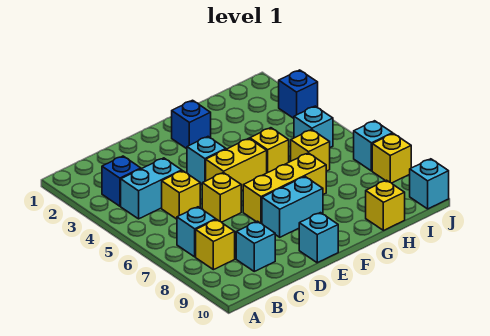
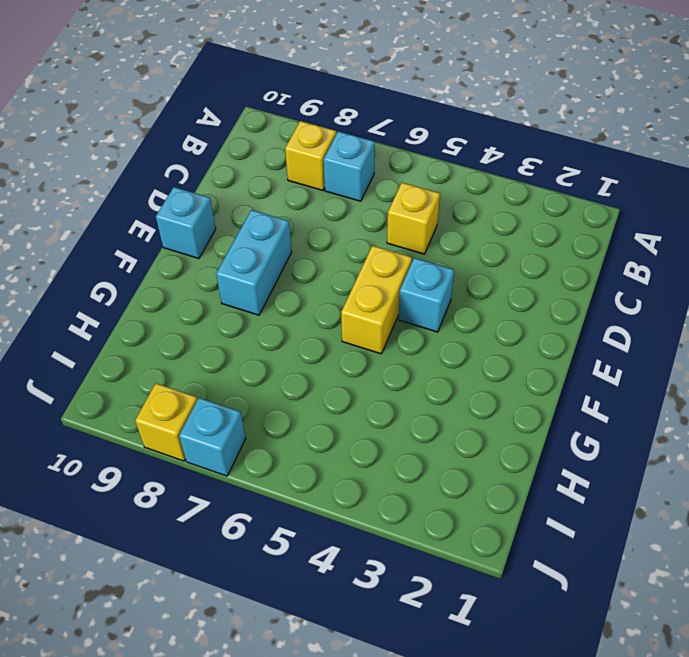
none -> blue 1x1 brick [102,156,141,206]
none -> cyan 1x2 brick [121,158,182,219]
none -> cyan 1x1 brick [236,221,275,271]

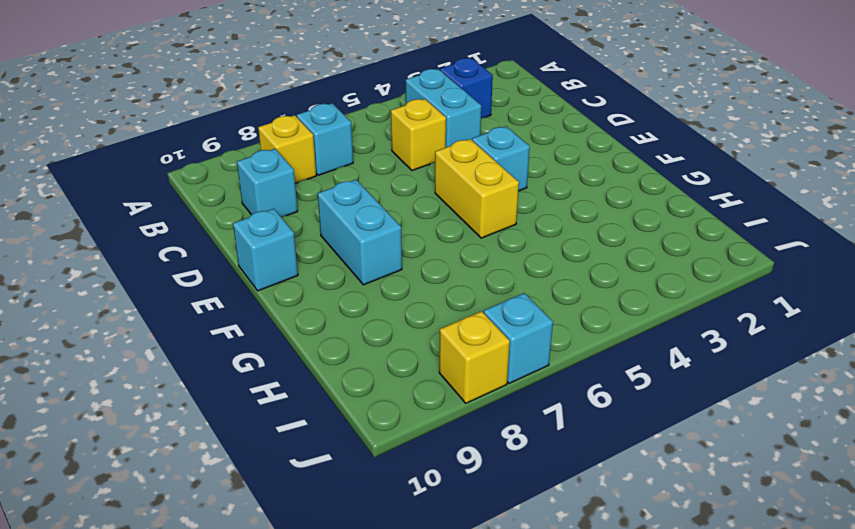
none -> yellow 1x1 brick [202,173,241,222]
none -> yellow 1x3 brick [243,153,326,224]
none -> blue 1x1 brick [172,100,211,149]

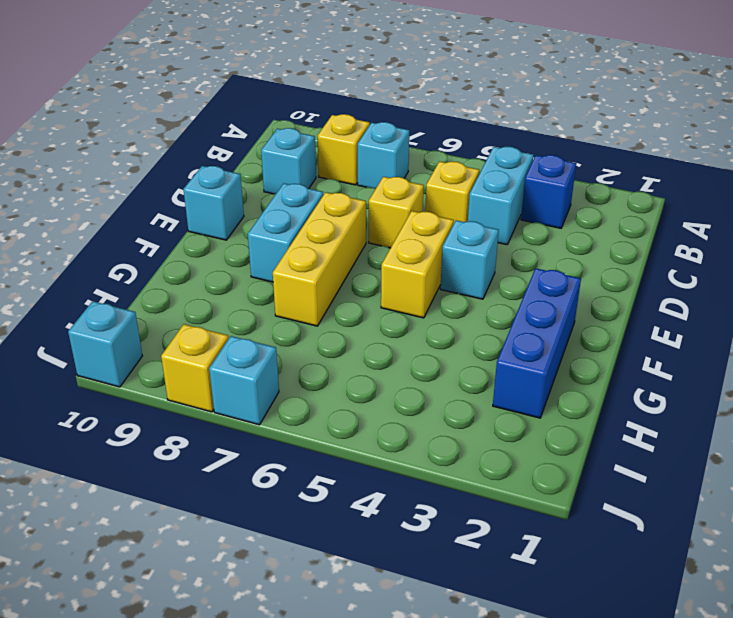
blue 1x3 brick [493,268,581,418] -> blue 1x1 brick [172,100,211,149]
none -> yellow 1x1 brick [250,128,289,173]
none -> yellow 1x1 brick [291,130,330,171]
none -> yellow 1x1 brick [366,180,405,230]

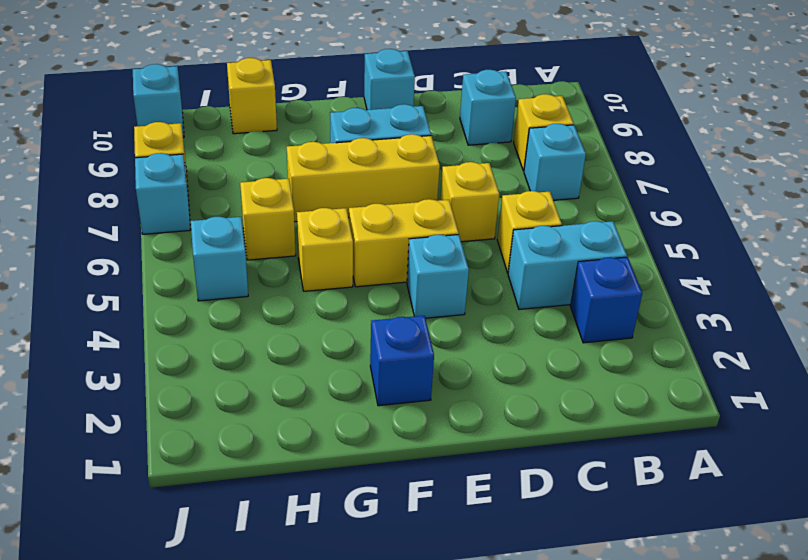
none -> blue 1x1 brick [279,70,318,118]

